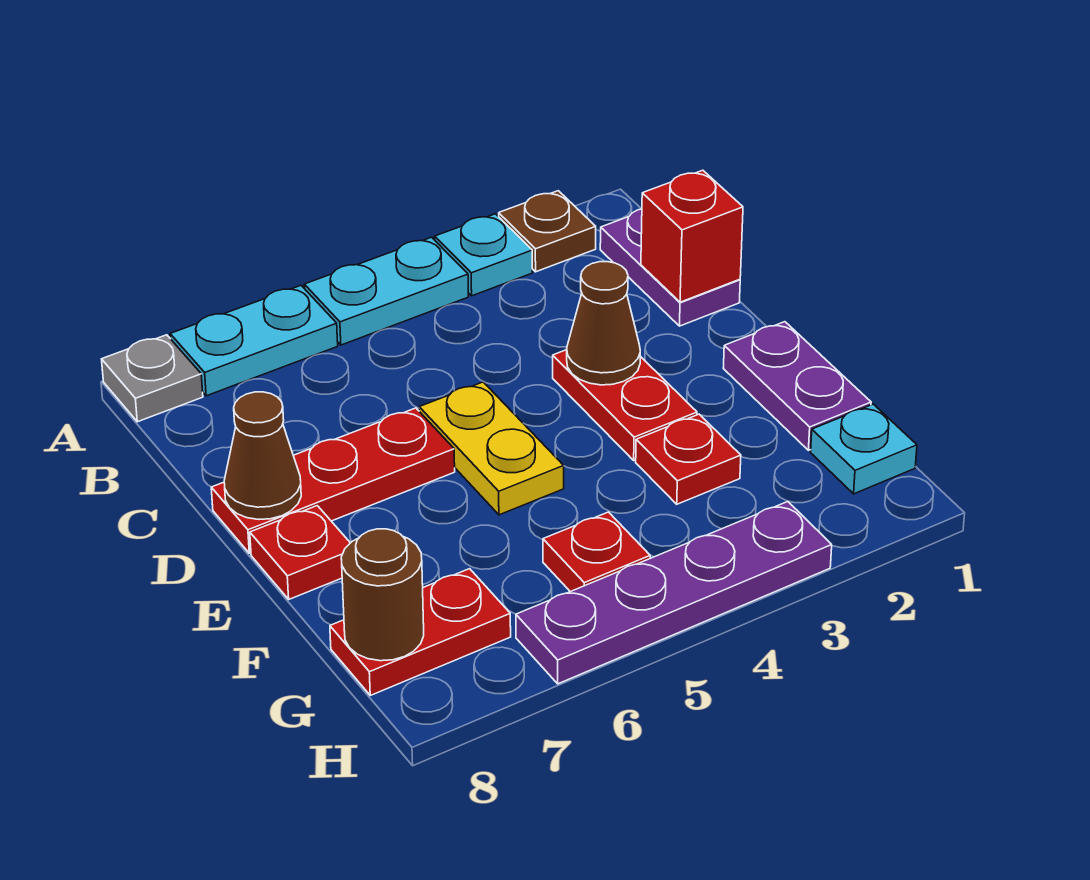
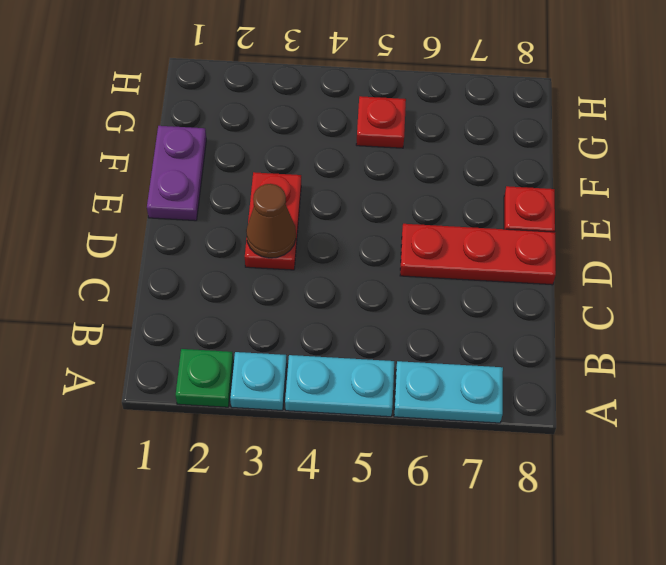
green 1x1 plate [176,349,233,407] -> brown 1x1 plate [499,191,596,272]
none -> grey 1x1 plate [102,335,203,422]
none -> purple 1x2 plate [600,209,740,326]
none -> yellow 1x2 plate [419,382,564,515]

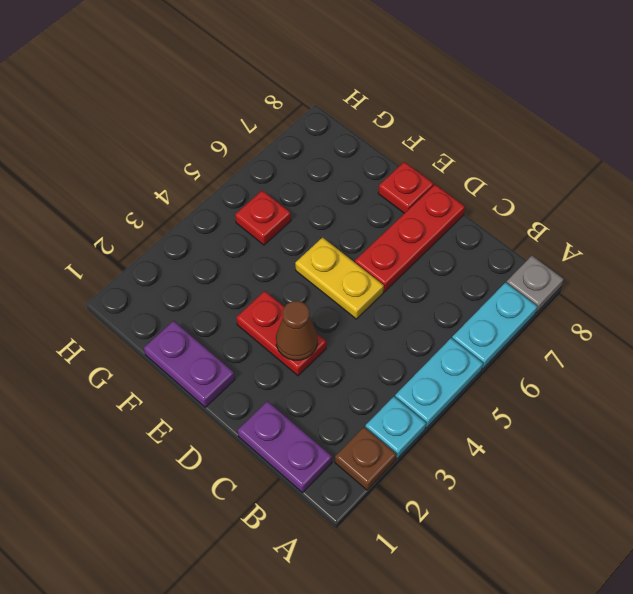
none -> red 1x1 plate [636,414,741,504]
none -> cyan 1x1 plate [811,404,917,494]
none -> red 1x2 plate [330,569,511,695]

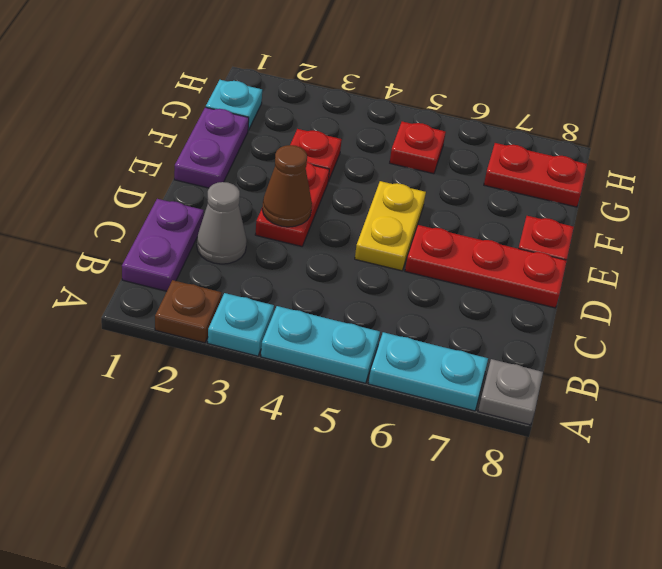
grey 1x1 cone [197,182,247,264] -> none
none -> purple 1x4 plate [516,502,832,684]
none -> red 1x1 brick [641,170,743,302]
none -> brown 1x1 cone [224,392,301,519]

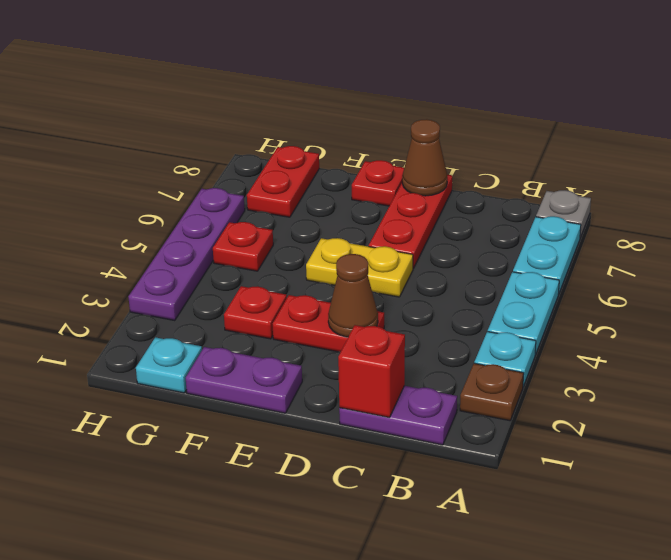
none -> brown 1x1 round brick [341,529,424,661]

